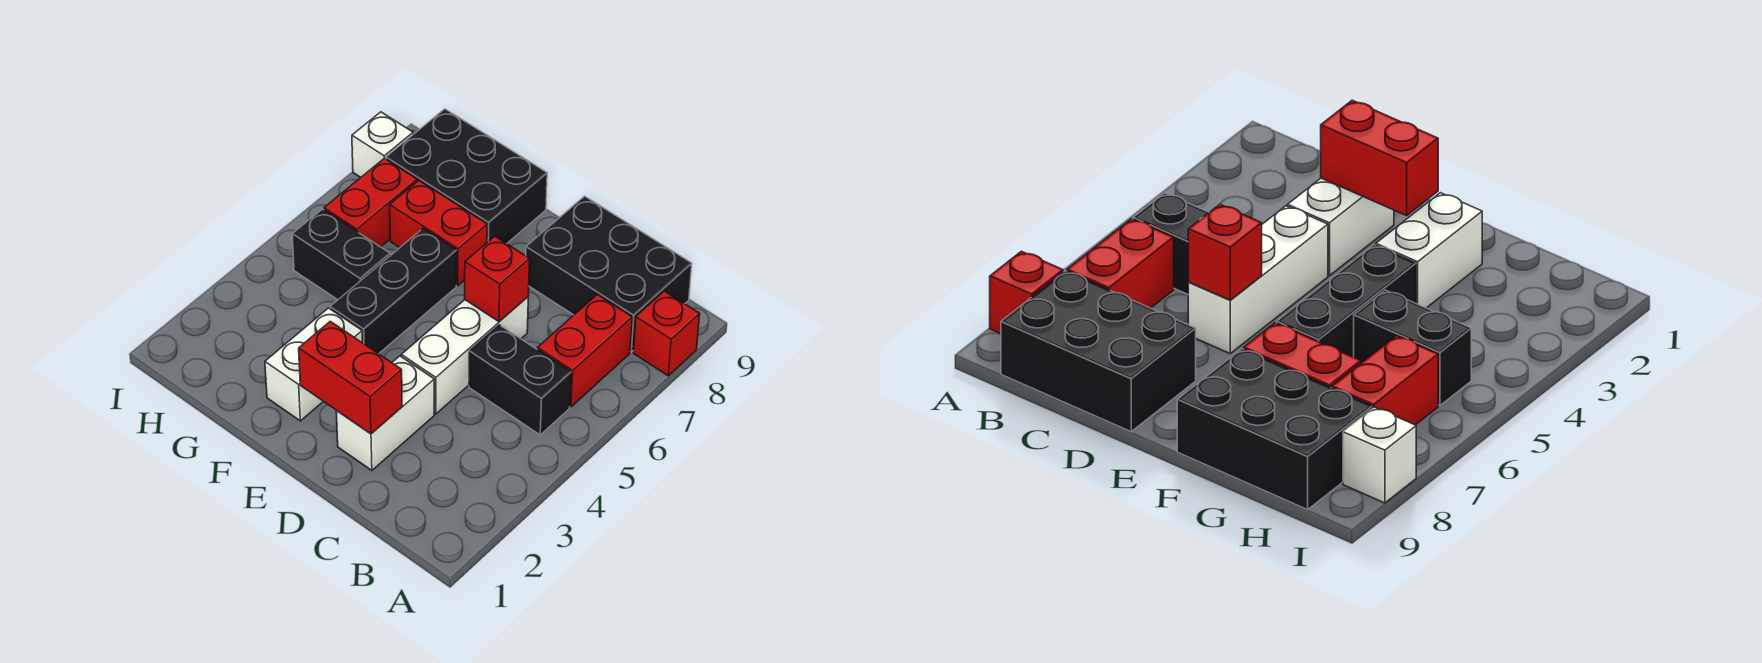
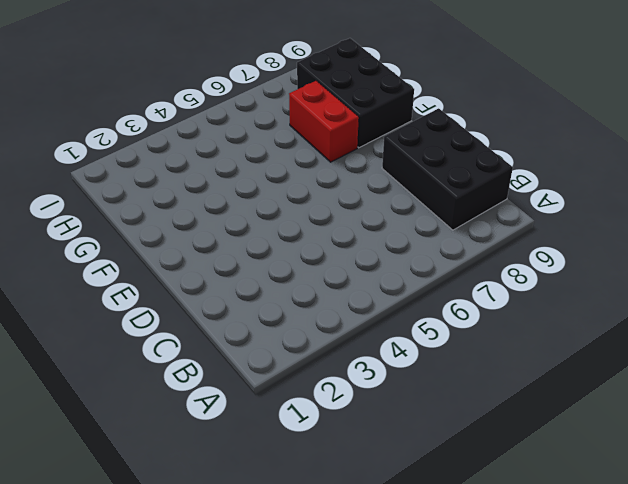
none -> red 1x1 brick [633,291,700,376]
none -> black 1x2 brick [469,325,571,435]
none -> red 1x2 brick [537,294,632,407]

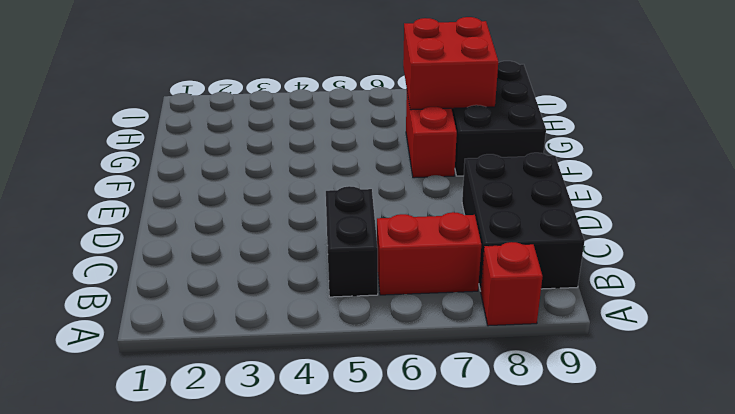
red 2x2 brick [403,17,498,110] -> none
none -> white 1x2 brick [336,356,434,470]
none -> white 1x3 brick [401,297,528,414]
none -> white 1x2 brick [265,308,363,421]

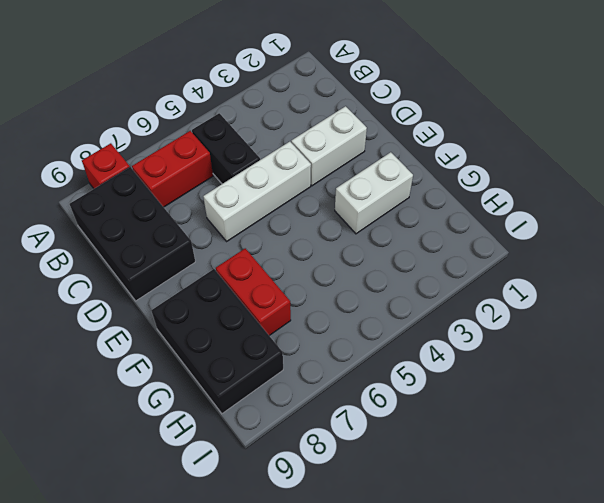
none -> black 1x3 brick [330,229,457,354]
none -> black 1x2 brick [292,209,390,300]
none -> red 1x2 brick [324,158,417,247]

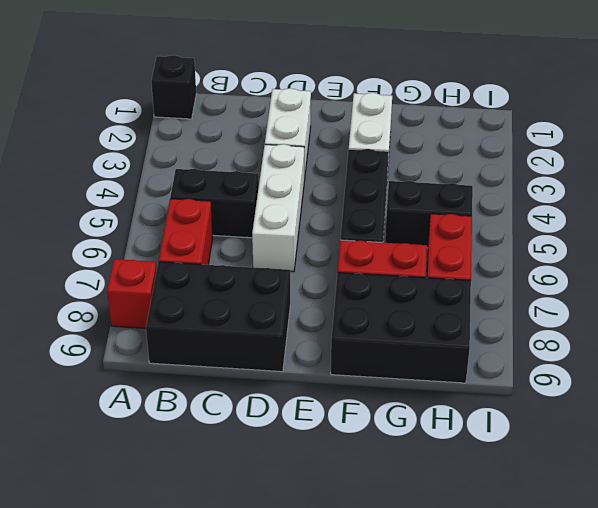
black 1x1 brick [151,55,196,119] -> none
none -> white 1x1 brick [352,112,413,177]
none -> red 1x2 brick [299,321,402,434]
none -> red 1x1 brick [465,236,530,322]

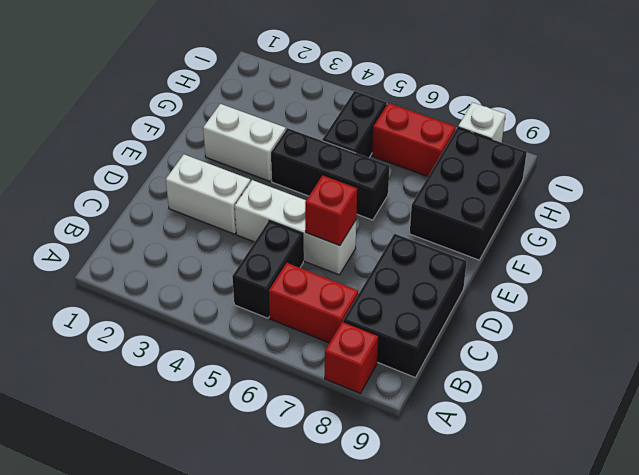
none -> red 1x2 brick [390,181,487,286]
none -> red 1x2 brick [299,321,402,434]

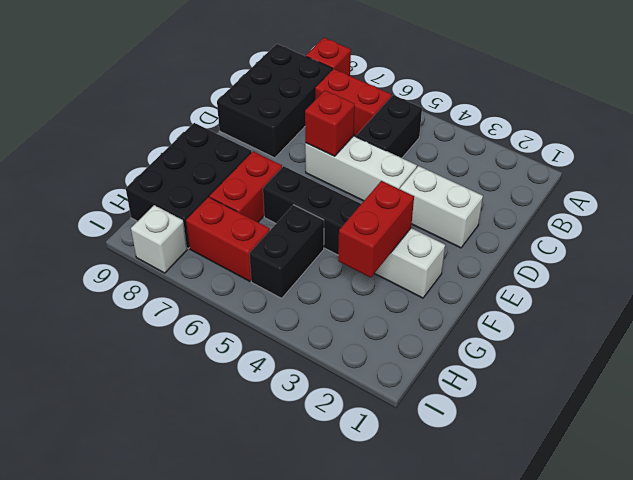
red 1x2 brick [338,181,414,278] -> red 1x2 brick moved to [299,321,402,434]

